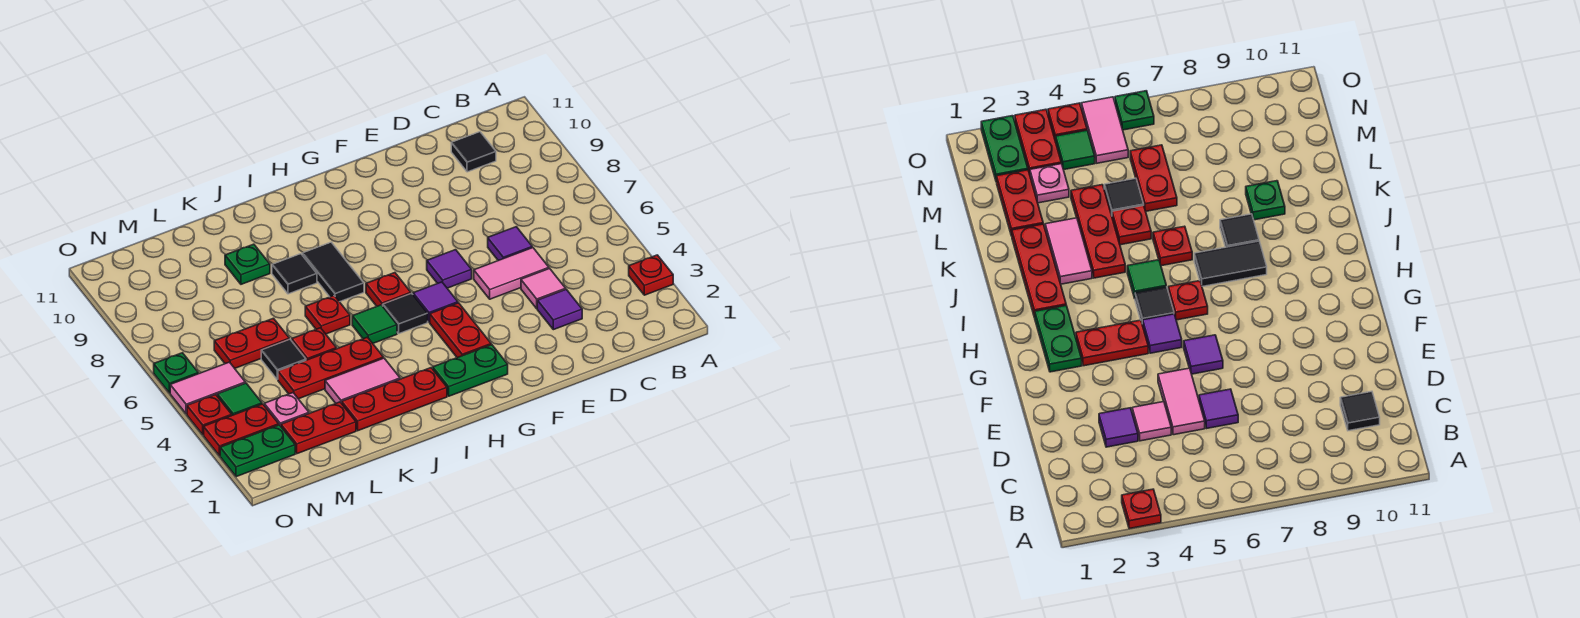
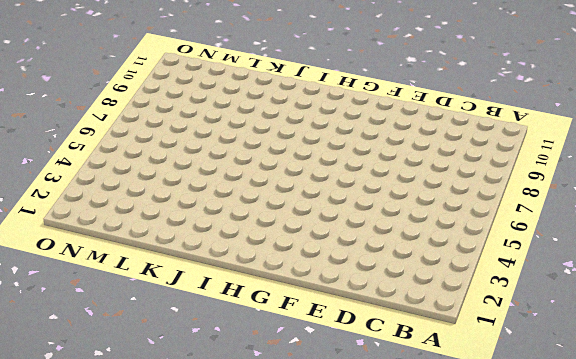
none -> red 1x1 plate [629,255,673,295]
none -> black 1x1 tile [451,132,496,172]
none -> purple 1x1 tile [537,289,582,330]
none -> pink 1x1 tile [521,268,566,309]

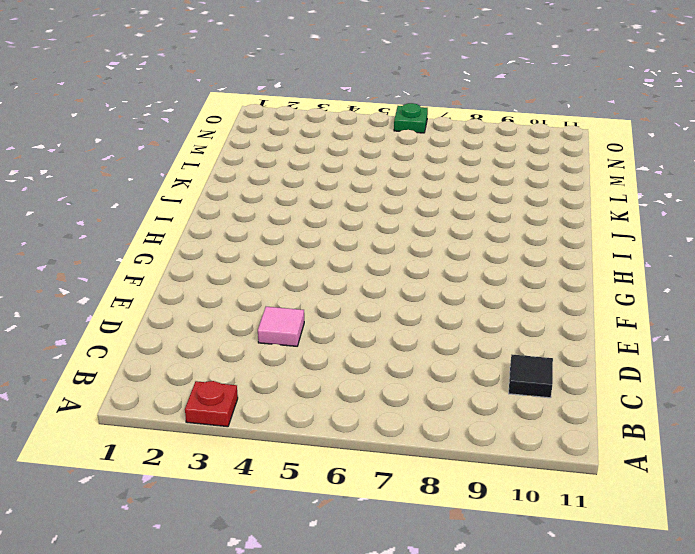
none -> purple 1x1 tile [537,289,582,330]
none -> pink 1x2 tile [474,248,549,299]
none -> purple 1x1 tile [488,227,532,261]
none -> purple 1x1 tile [427,250,472,288]

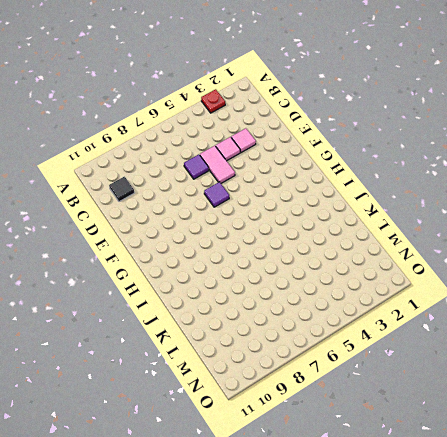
pink 1x1 tile [231,128,256,153] -> purple 1x1 tile [537,289,582,330]
none -> green 1x2 plate [433,345,508,396]
none -> red 1x2 plate [430,303,491,358]
none -> purple 1x1 tile [413,282,458,322]
none -> black 1x1 tile [383,294,428,334]

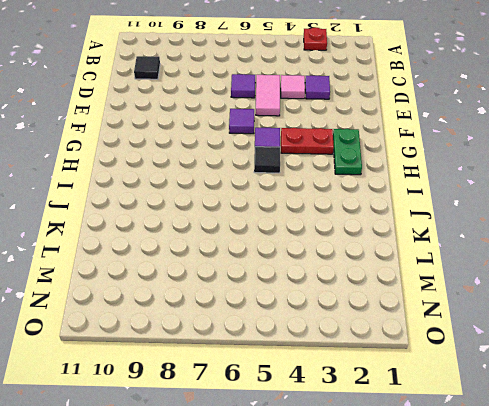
none -> red 1x1 plate [366,273,411,306]
none -> red 1x3 plate [342,368,447,431]
none -> green 1x1 tile [352,305,397,343]
none -> black 1x2 tile [302,242,364,302]

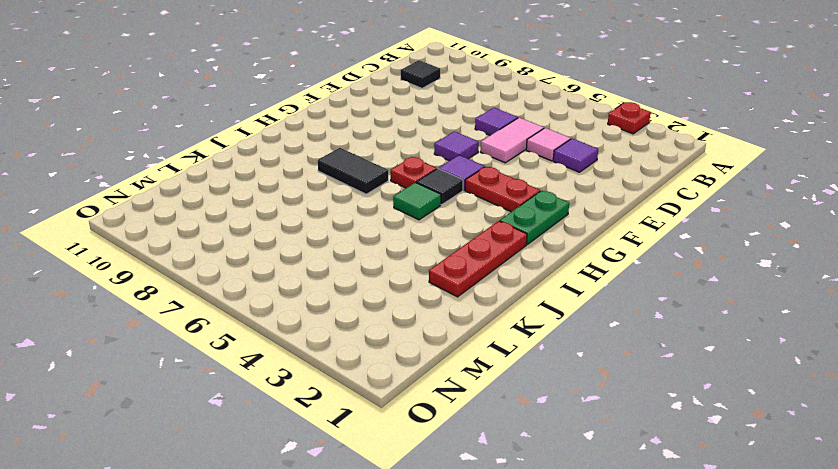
none -> pink 1x2 tile [325,358,400,403]
none -> red 1x3 plate [278,337,383,399]
none -> red 1x1 plate [305,296,350,334]
none -> black 1x1 tile [272,254,317,294]

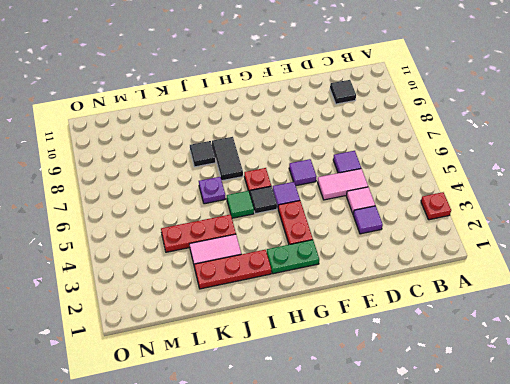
purple 1x1 plate [199,177,225,204] -> red 1x1 plate [305,296,350,334]
none -> red 1x1 plate [292,328,336,360]
none -> green 1x1 plate [225,244,270,284]
none -> red 1x2 plate [281,402,356,454]
none -> black 1x1 tile [261,339,306,379]

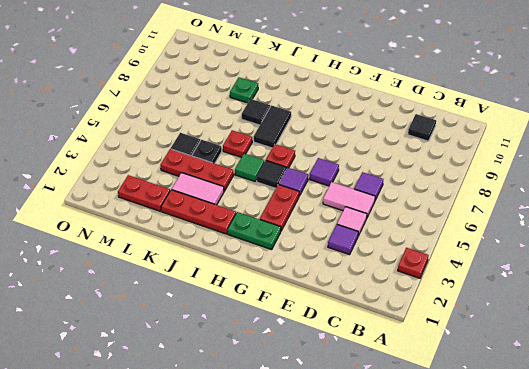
black 1x1 plate [192,140,222,163] -> red 1x1 plate [292,328,336,360]
none -> red 1x2 plate [214,318,289,368]
none -> pink 1x1 plate [264,393,309,426]
none -> green 1x2 plate [220,425,295,477]
none -> red 1x2 plate [204,404,279,456]

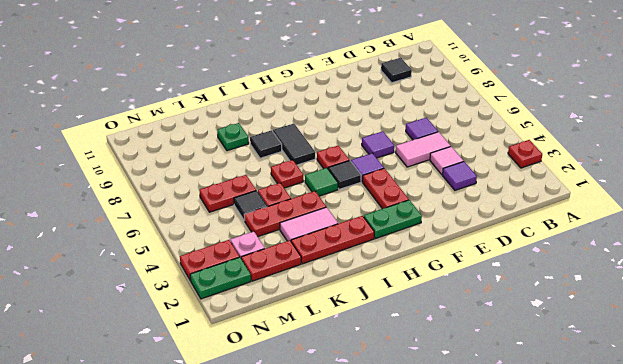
none -> green 1x1 tile [217,383,262,415]
none -> pink 1x2 tile [170,362,245,414]
none -> red 1x1 plate [187,395,232,435]
none -> green 1x1 plate [154,353,198,393]

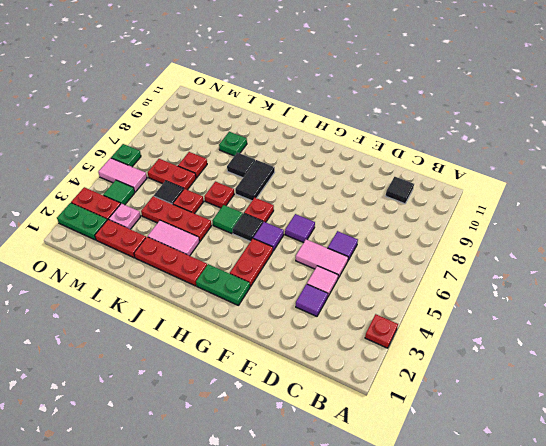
red 1x1 plate [178,152,207,178] -> red 1x1 plate moved to [187,395,232,435]

